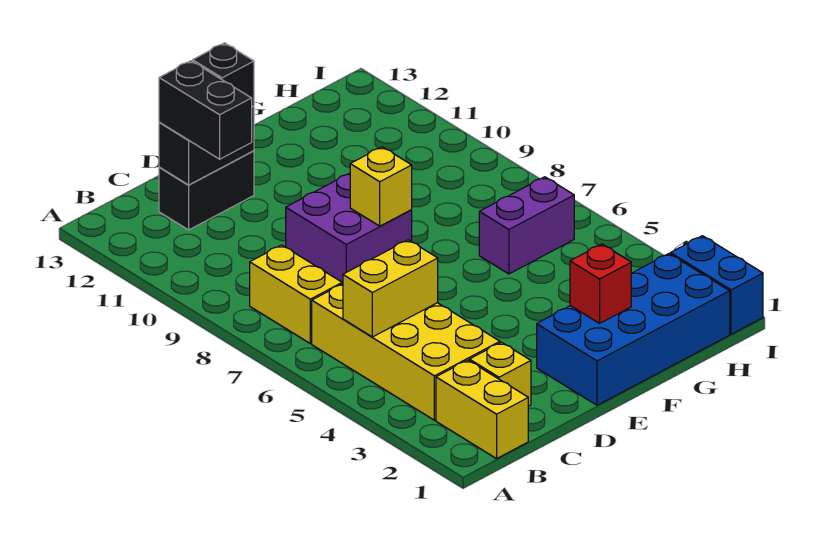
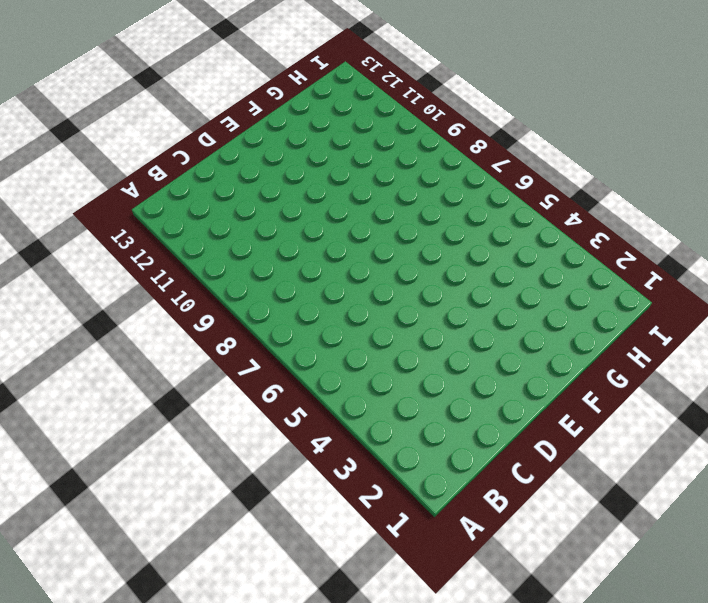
none -> yellow 1x2 brick [436,360,528,459]
none -> yellow 2x4 brick [312,284,500,420]
none -> yellow 1x2 brick [250,245,342,343]

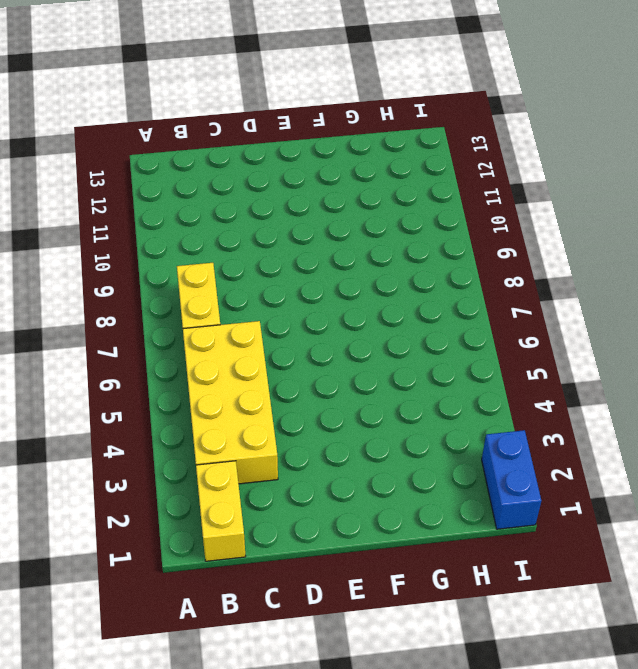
none -> yellow 1x1 brick [469,342,531,406]
none -> black 1x2 brick [159,151,254,230]
none -> purple 2x2 brick [286,173,412,284]

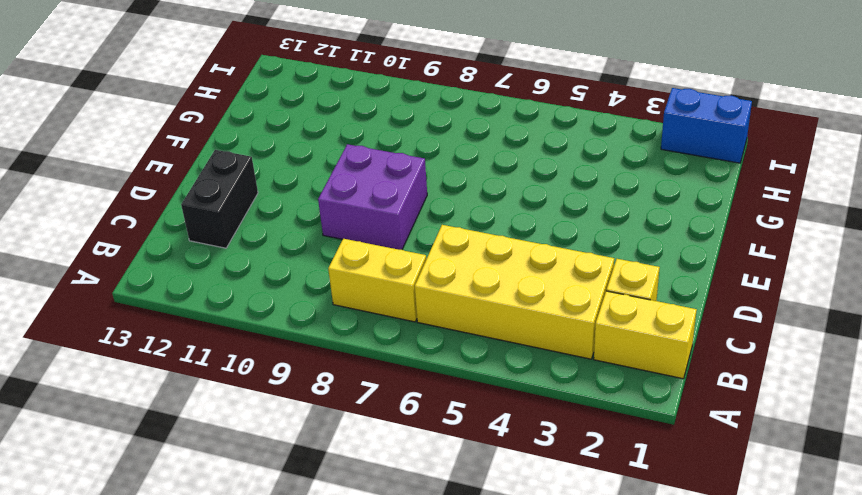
none -> blue 2x4 brick [537,254,730,405]
none -> purple 1x2 brick [479,177,574,274]
none -> yellow 1x2 brick [343,240,438,337]

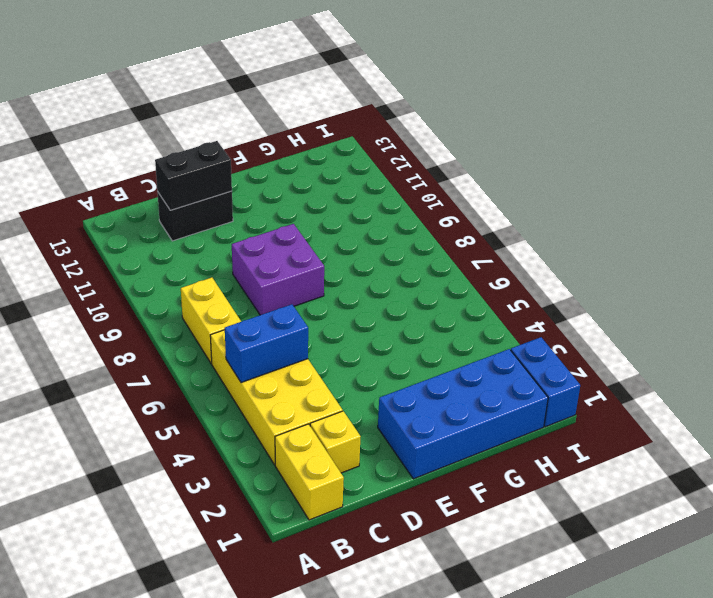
blue 1x2 brick [225,304,308,383] -> yellow 1x2 brick [343,240,438,337]
none -> purple 1x2 brick [479,177,574,274]
none -> yellow 1x1 brick [350,147,412,226]
none -> red 1x1 brick [570,244,631,323]

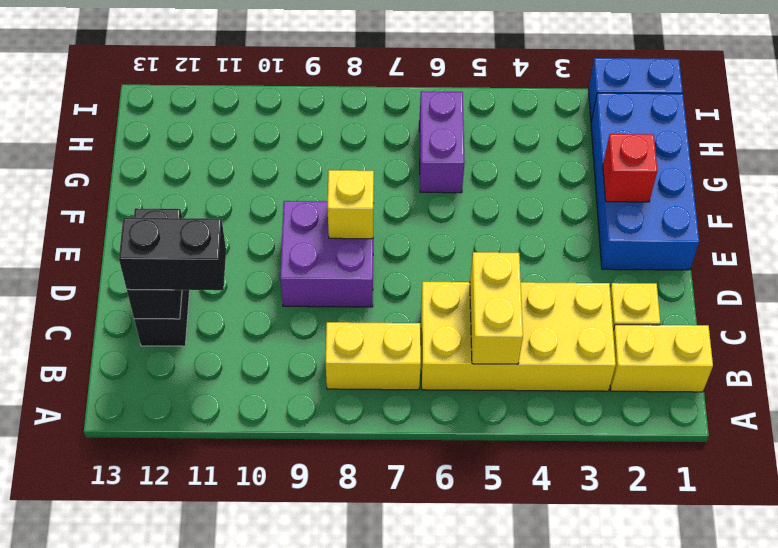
none -> black 1x1 brick [193,43,254,107]

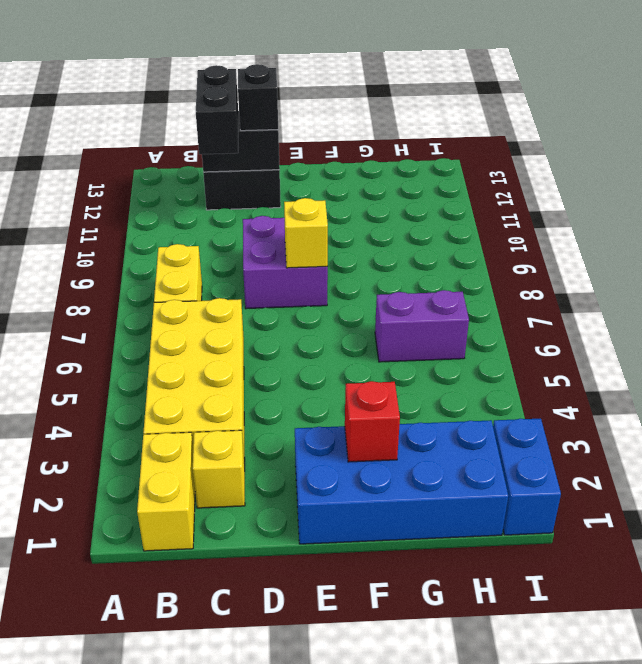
none -> yellow 1x2 brick [343,240,438,337]

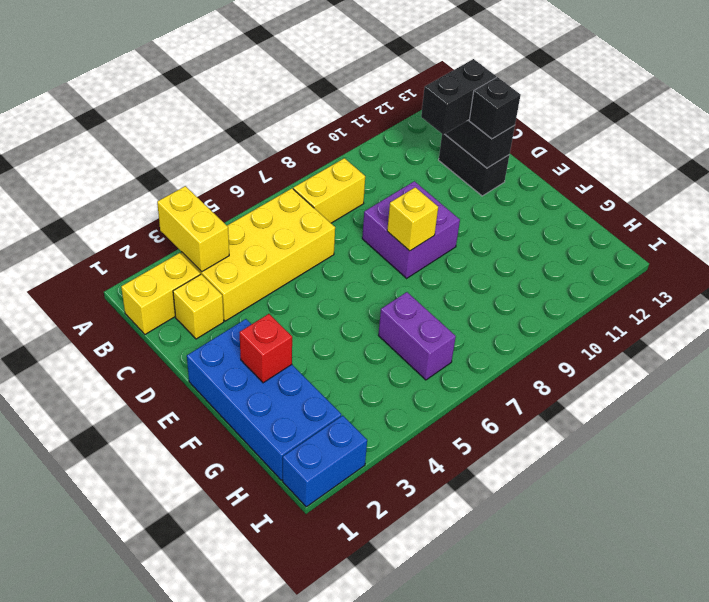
yellow 1x2 brick [157,186,229,272] -> yellow 1x2 brick moved to [343,240,438,337]

